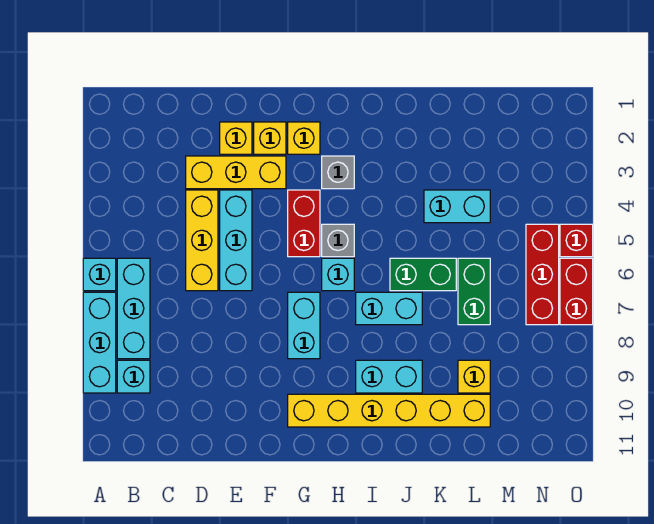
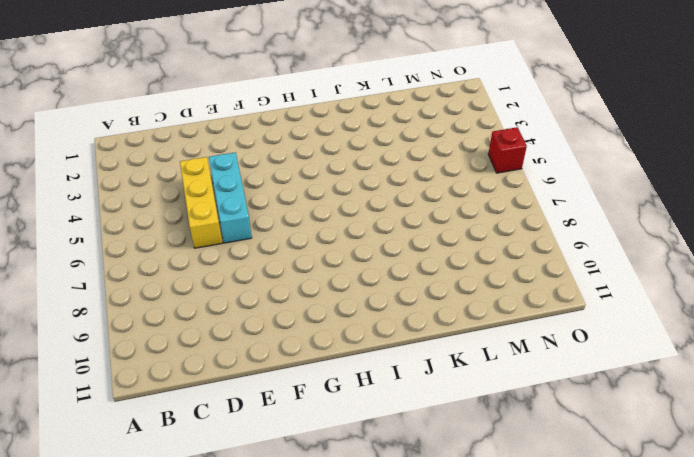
none -> cyan 1x1 brick [83,258,116,291]
none -> cyan 1x3 brick [83,292,116,393]
none -> cyan 1x3 brick [117,258,150,359]

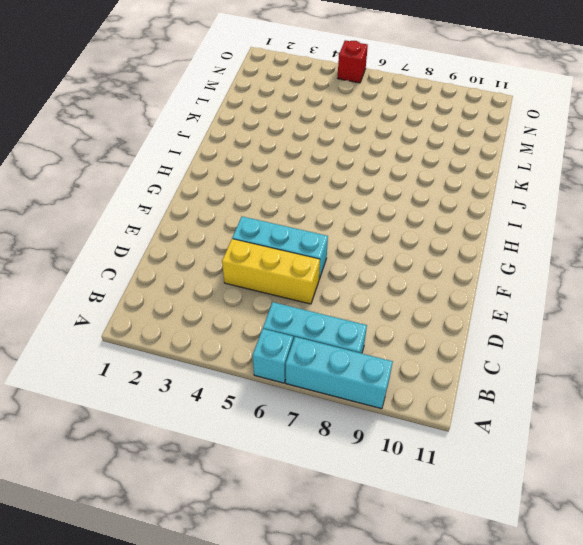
none -> cyan 1x1 brick [117,360,150,393]
none -> yellow 1x3 brick [186,156,286,189]
none -> yellow 1x1 brick [220,122,252,154]

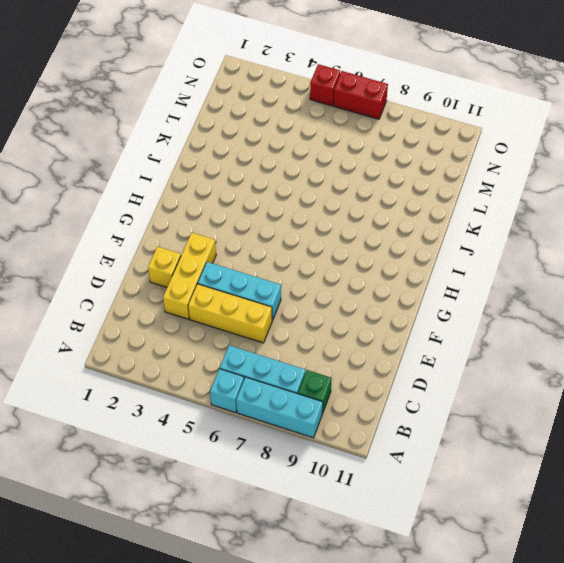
green 1x1 brick [298,370,332,414] -> cyan 1x1 brick [117,360,150,393]
none -> yellow 1x1 brick [254,122,286,154]
none -> yellow 1x1 brick [288,122,320,154]
none -> red 1x2 brick [288,190,320,257]

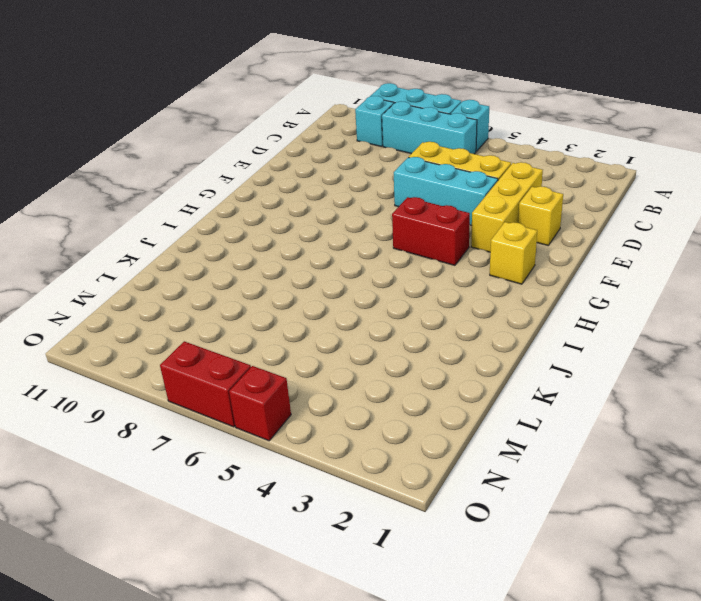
none -> yellow 1x1 brick [254,122,286,154]
none -> cyan 1x2 brick [288,292,320,359]
none -> yellow 1x6 brick [288,394,490,427]

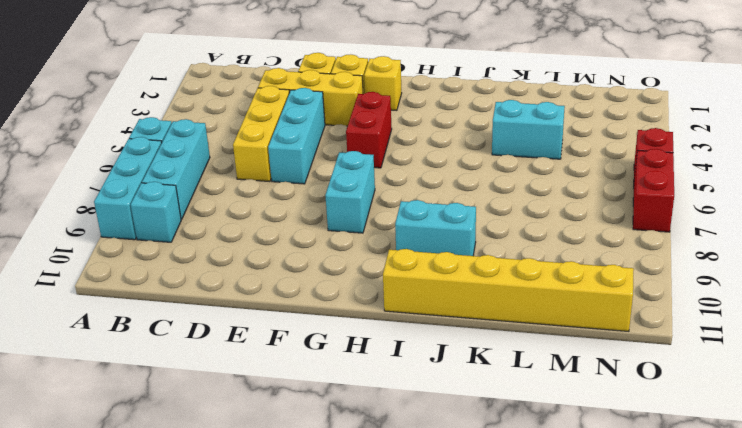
yellow 1x6 brick [383,249,634,331] -> yellow 1x6 brick moved to [288,394,490,427]
none -> grey 1x1 brick [322,156,354,189]
none -> grey 1x1 brick [322,224,354,257]
none -> cyan 1x1 brick [322,258,354,291]

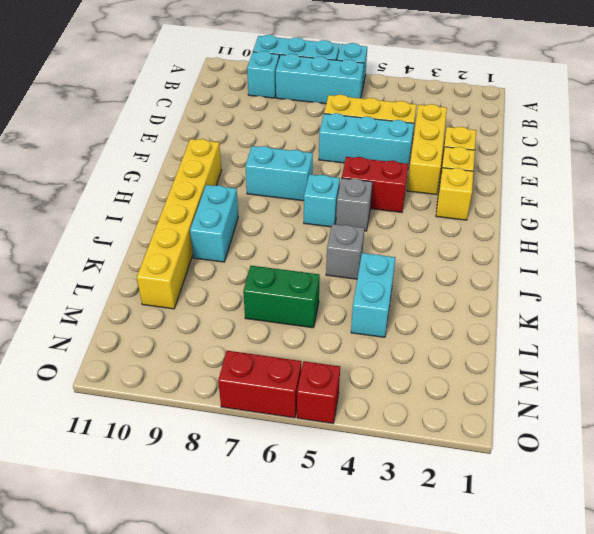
grey 1x1 brick [326,224,364,279] -> grey 1x1 brick moved to [322,156,354,189]
none -> cyan 1x2 brick [356,292,422,325]
none -> green 1x2 brick [390,258,456,291]
none -> yellow 1x1 brick [458,360,490,393]

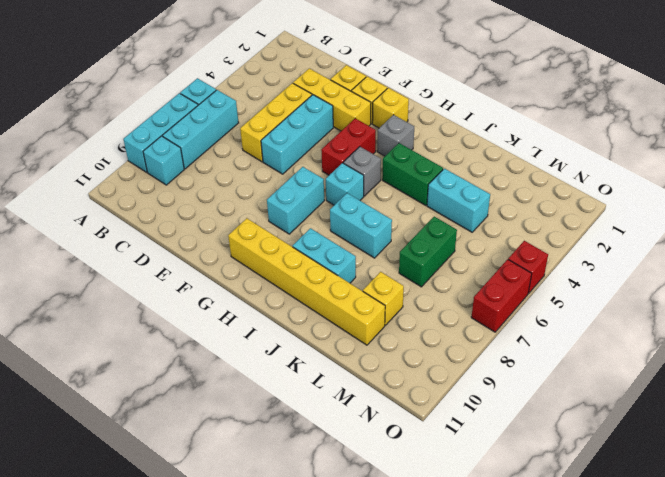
green 1x2 brick [382,143,443,205] -> green 1x2 brick moved to [390,258,456,291]
none -> red 1x3 brick [526,224,559,325]

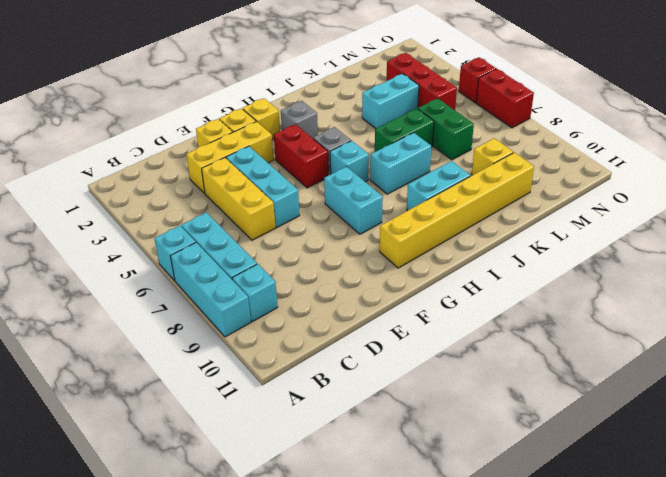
red 1x3 brick [387,53,457,110] -> red 1x3 brick moved to [526,224,559,325]

